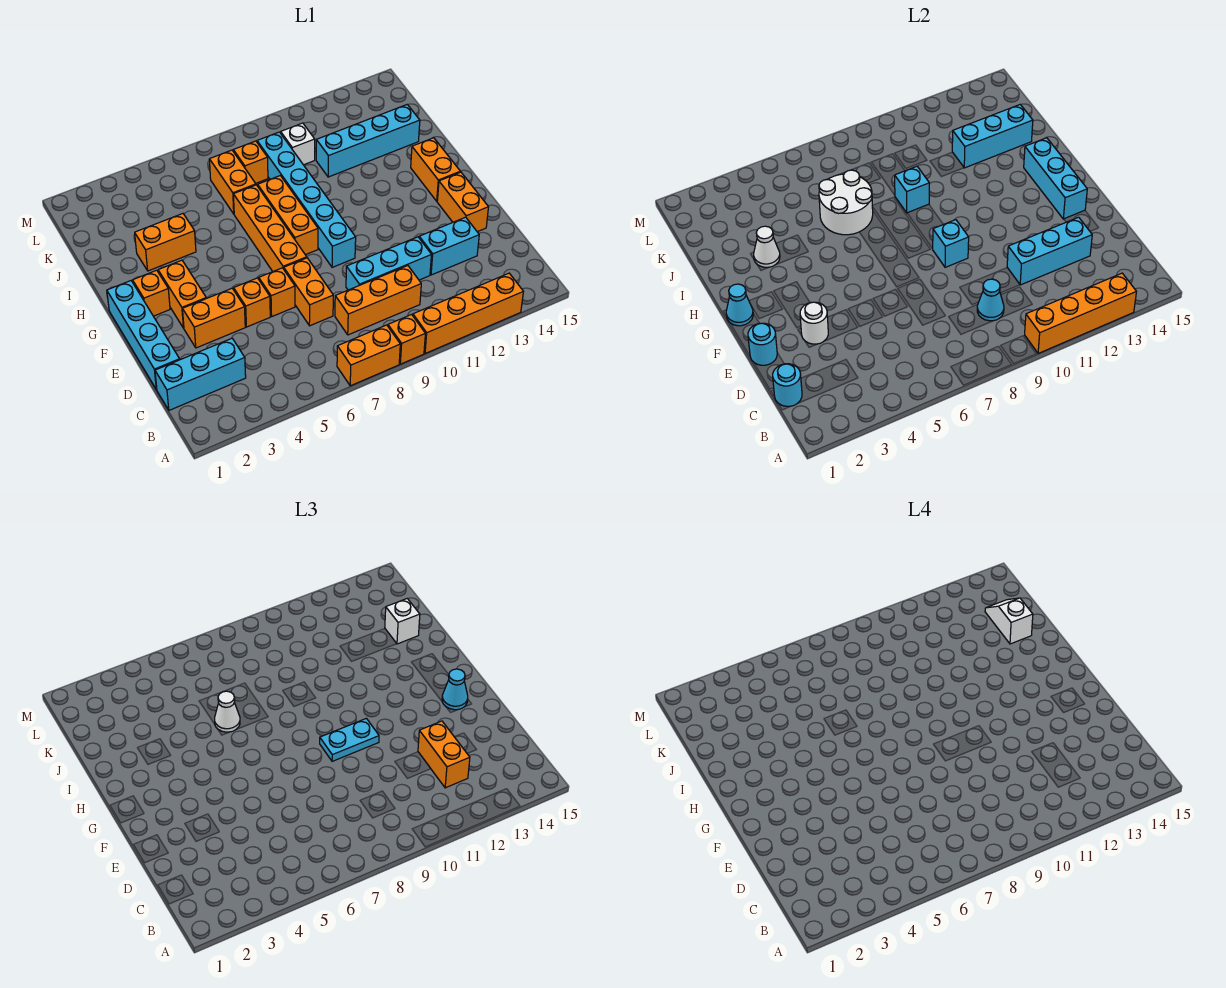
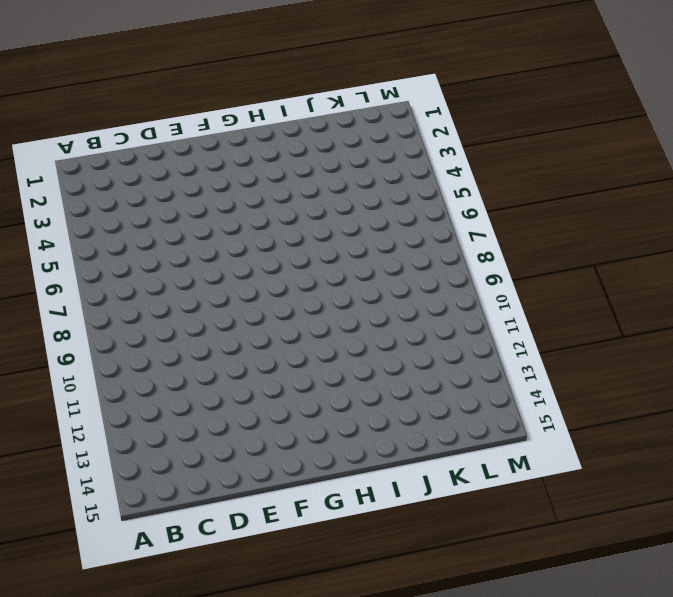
none -> orange 1x2 brick [337,325,400,386]
none -> orange 1x1 brick [388,314,425,364]
none -> orange 1x4 brick [413,273,523,354]
none -> cyan 1x3 brick [155,338,246,410]

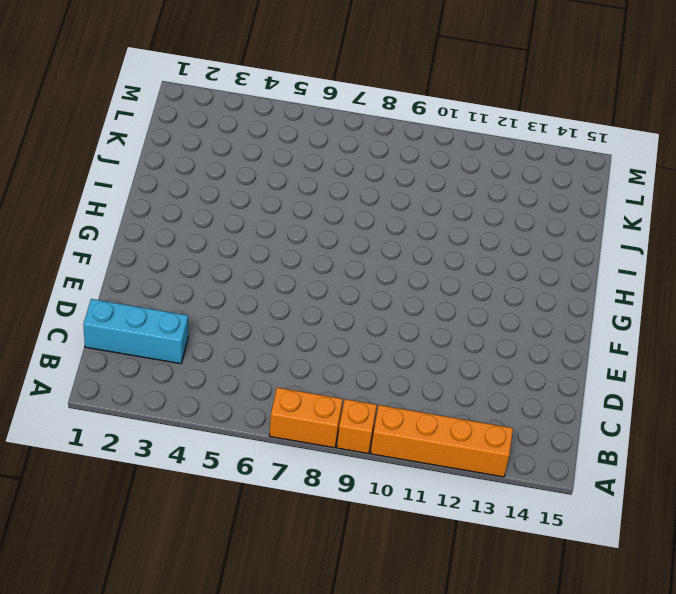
none -> orange 1x3 brick [335,266,421,335]
none -> cyan 1x4 brick [107,281,180,390]
none -> orange 1x2 brick [284,258,333,326]
none -> cyan 1x3 brick [346,237,431,290]

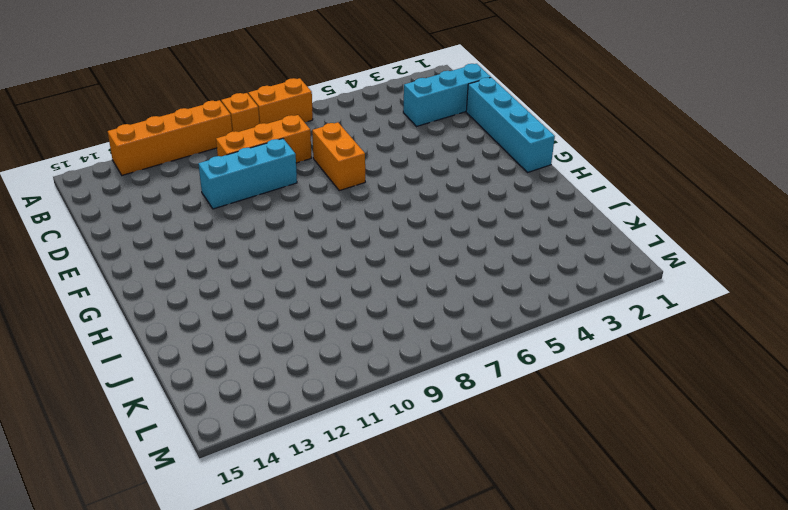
none -> cyan 1x2 brick [419,217,479,275]
none -> orange 1x2 brick [183,288,245,348]
none -> orange 1x1 brick [234,278,270,327]
none -> orange 1x1 brick [259,268,295,316]

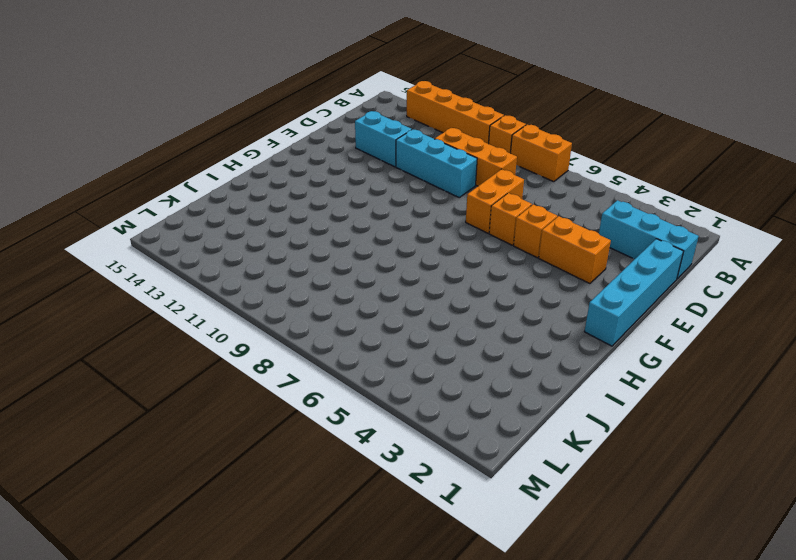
none -> orange 1x2 brick [437,172,488,232]
none -> orange 1x2 brick [158,260,206,328]
none -> orange 1x4 brick [233,185,307,271]
none -> cyan 1x6 brick [257,132,356,267]

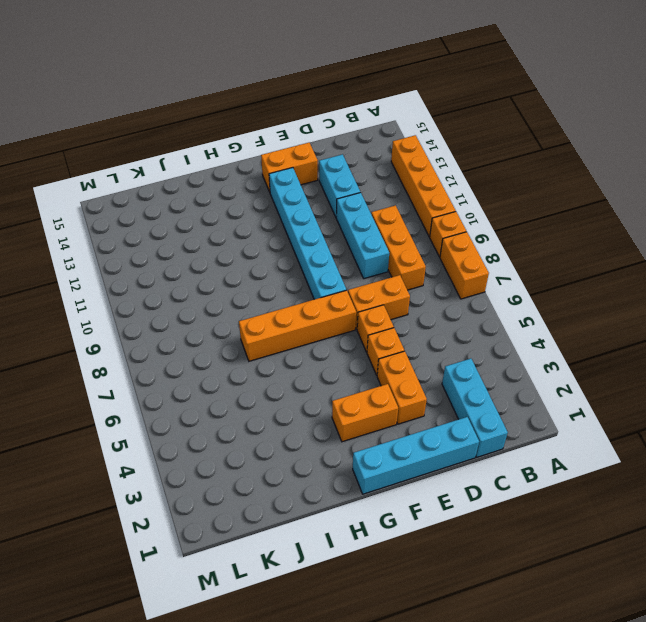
cyan 1x6 brick [269,168,346,299] -> cyan 1x6 brick turned to [257,132,356,267]
none -> orange 1x1 brick [132,270,170,316]
none -> orange 1x3 brick [258,176,318,255]
none -> orange 1x2 brick [411,138,460,201]
none -> orange 1x2 brick [135,214,196,271]

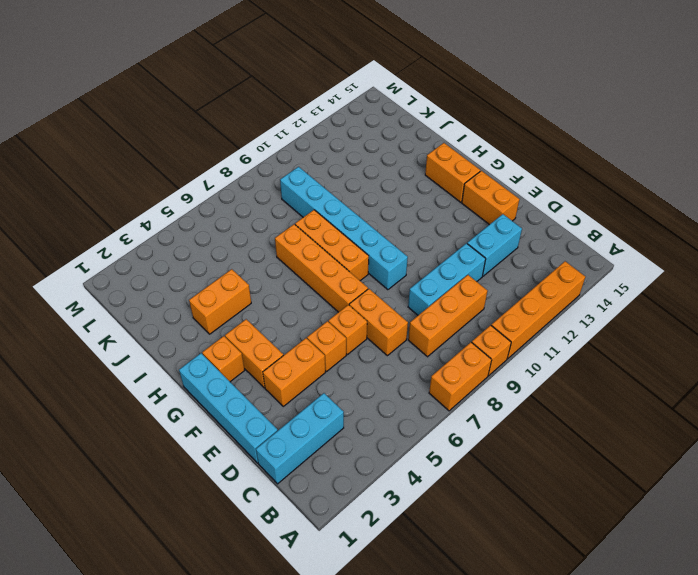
none -> orange 1x2 brick [209,150,256,214]
none -> cyan 1x4 brick [316,104,420,177]
none -> orange 1x1 brick [233,141,268,183]
none -> white 1x1 brick [281,123,315,165]

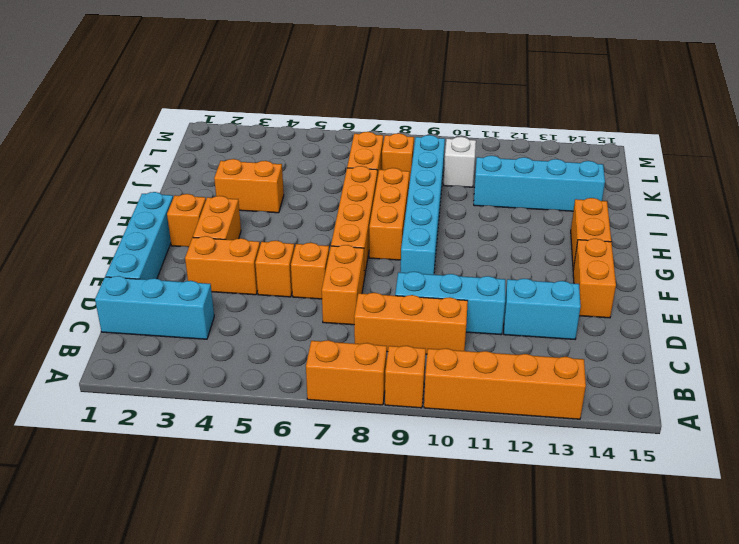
none -> orange 1x4 brick [1025,273,1136,354]
none -> cyan 1x1 round brick [773,364,802,406]
none -> cyan 1x1 cone [977,279,1004,321]
none -> cyan 1x3 brick [1007,217,1092,285]

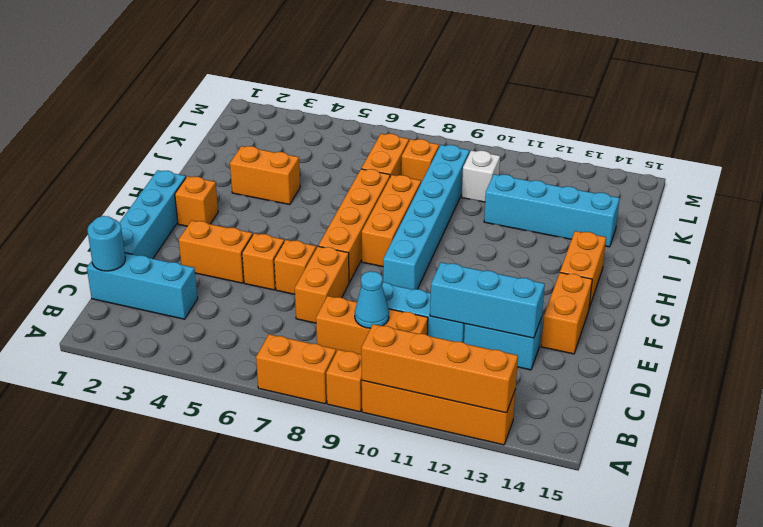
none -> orange 1x2 brick [158,260,206,328]
none -> cyan 1x1 round brick [748,323,777,365]
none -> white 1x1 round brick [800,302,828,344]
none -> cyan 1x1 brick [933,220,969,267]

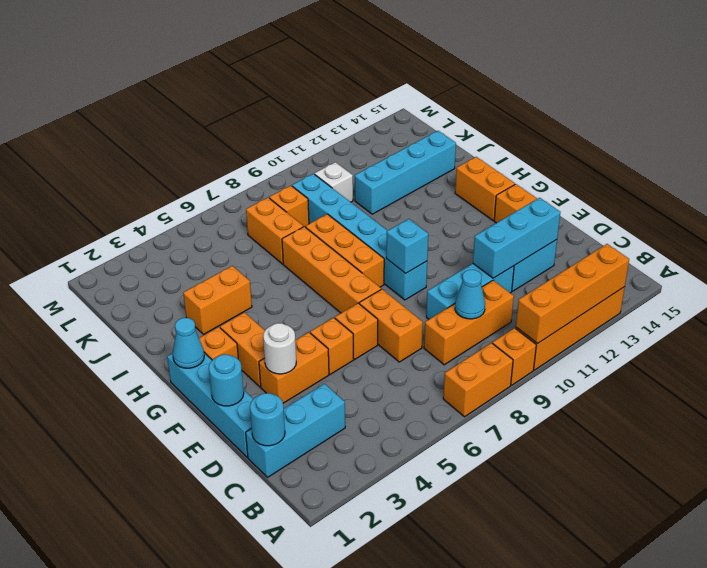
none -> cyan 1x3 brick [1024,138,1087,219]
none -> white 1x1 cone [754,226,780,267]
none -> white 2x2 round brick [819,170,873,235]
none -> cyan 1x1 brick [895,166,929,213]

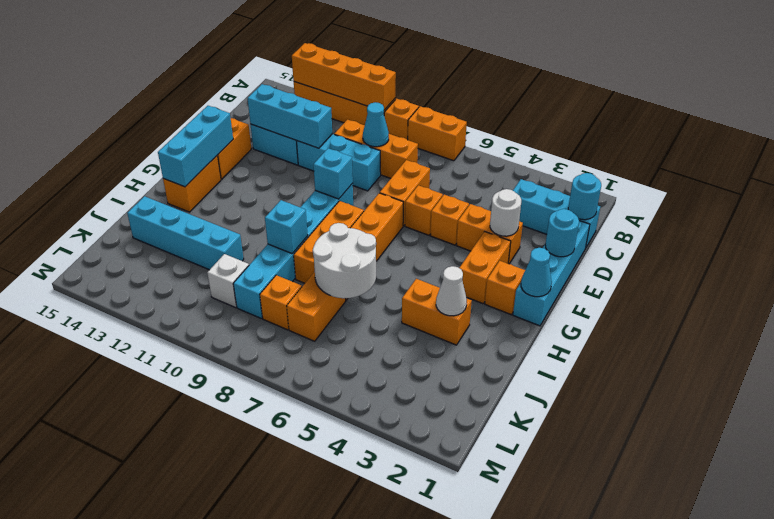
none -> cyan 1x3 brick [952,104,1033,168]
none -> orange 1x2 brick [418,721,470,788]
none -> cyan 1x2 plate [320,718,379,761]
none -> cyan 1x1 cone [442,669,468,710]

